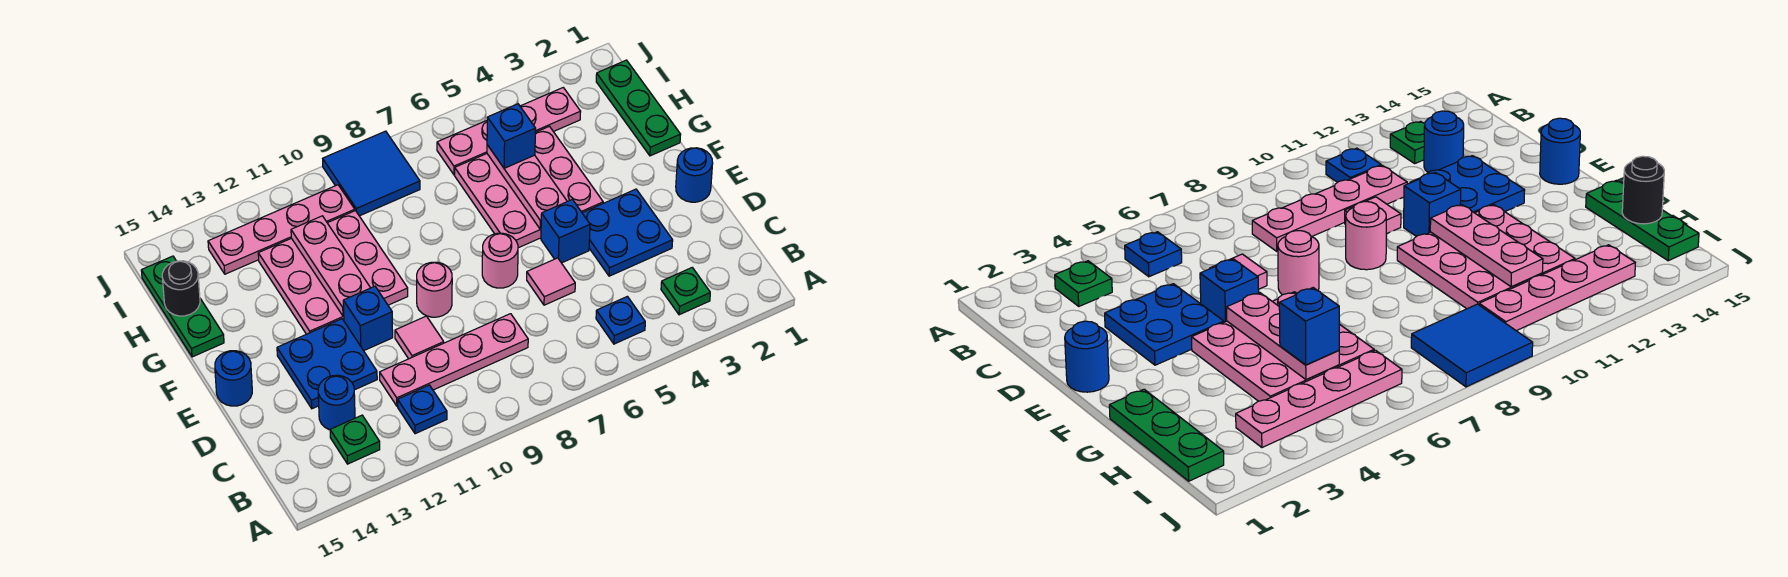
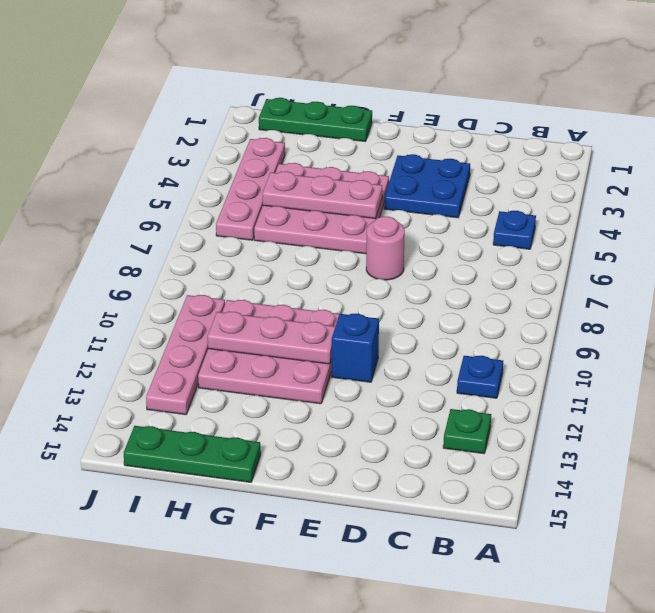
none -> green 1x1 plate [661,268,710,315]
none -> pink 1x4 plate [380,314,528,406]
none -> blue 1x1 round brick [318,375,355,430]

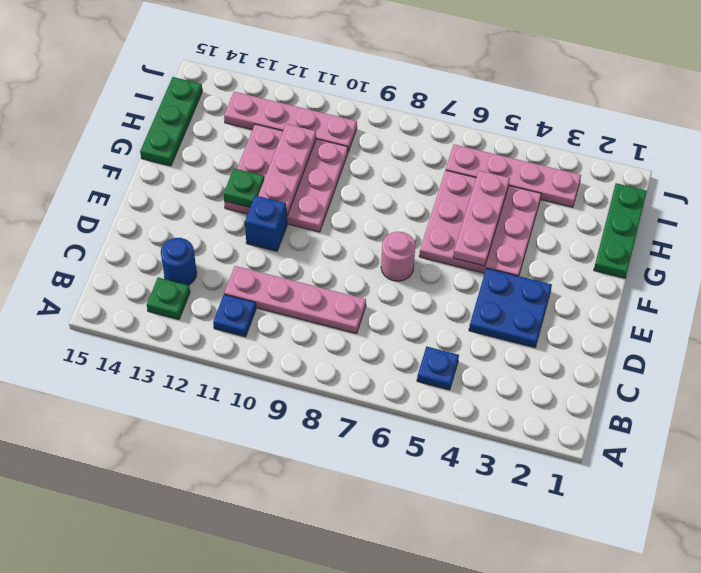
green 1x1 plate [224,168,264,207] -> green 1x1 plate moved to [661,268,710,315]
none -> pink 1x1 tile [527,258,575,305]
none -> pink 1x1 tile [395,316,444,359]
none -> blue 2x2 plate [277,319,377,409]

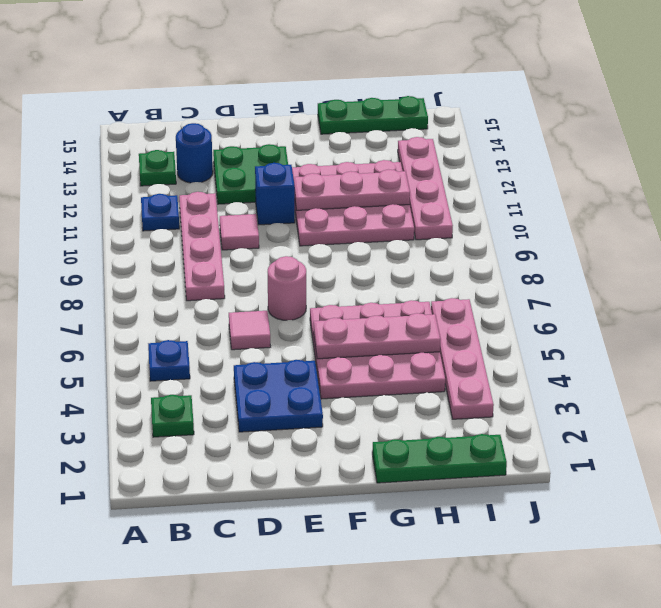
green 2x2 plate [213,144,288,204] -> blue 2x2 plate [277,319,377,409]
none -> blue 1x1 round brick [676,148,713,202]
none -> blue 1x1 brick [541,199,590,263]
none -> pink 1x1 round brick [417,262,452,317]

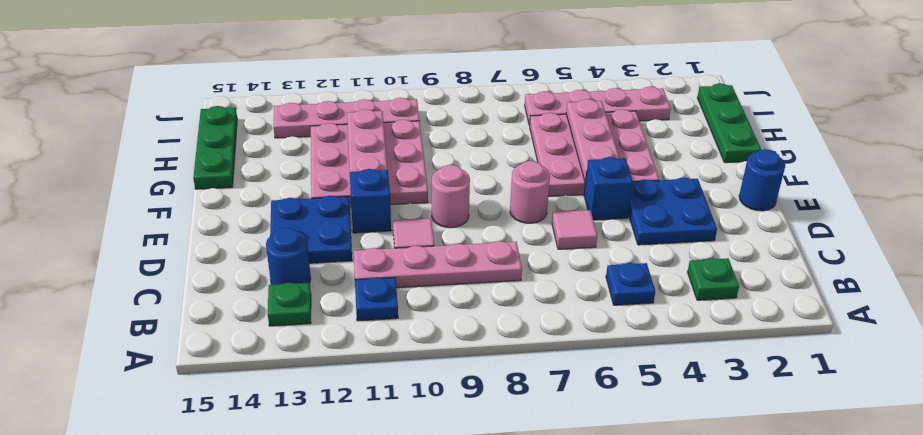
none -> blue 1x1 round brick [215,351,252,406]
none -> blue 2x2 tile [323,131,420,216]
none -> black 1x1 round brick [162,261,200,316]

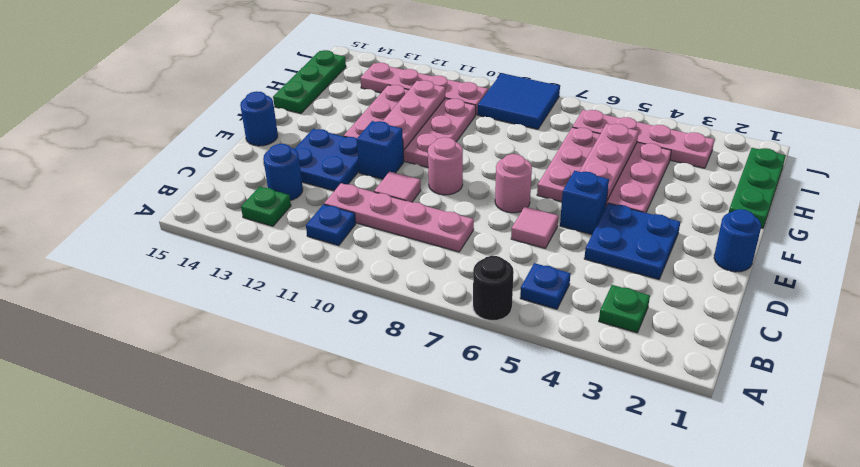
black 1x1 round brick [473,256,514,320] -> black 1x1 round brick moved to [162,261,200,316]
none -> blue 1x1 brick [487,104,536,168]

